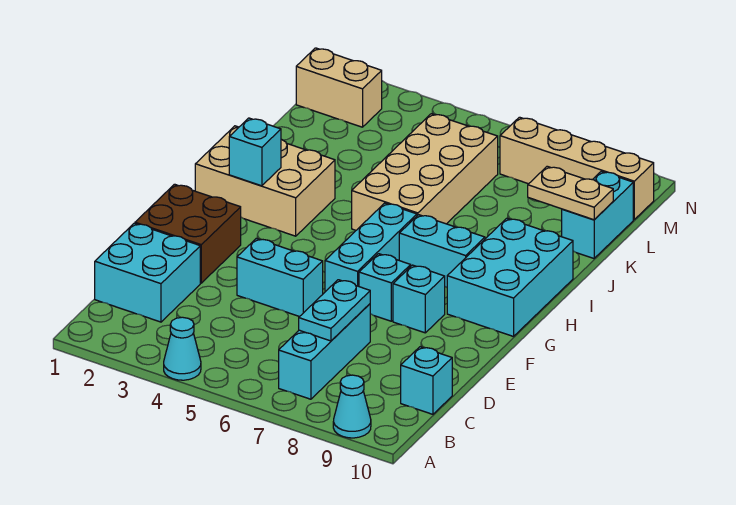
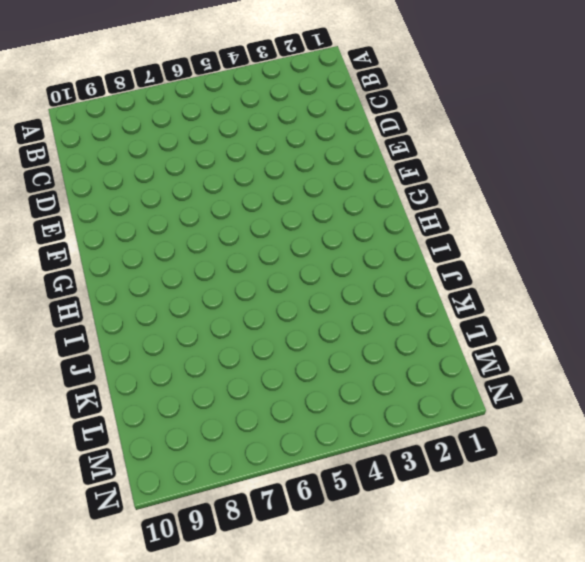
none -> cyan 1x1 cone [164,317,201,380]
none -> cyan 1x1 cone [333,375,371,438]
none -> cyan 1x3 brick [279,304,370,399]

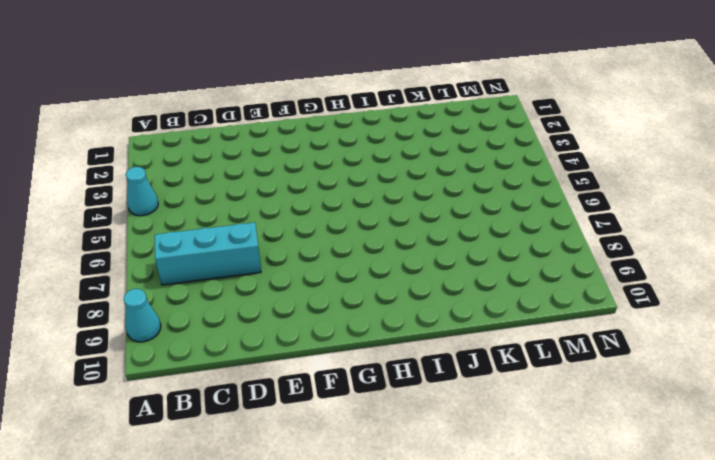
none -> cyan 2x2 brick [95,223,200,322]
none -> cyan 1x1 brick [401,347,452,414]
none -> brown 2x2 brick [135,184,241,283]

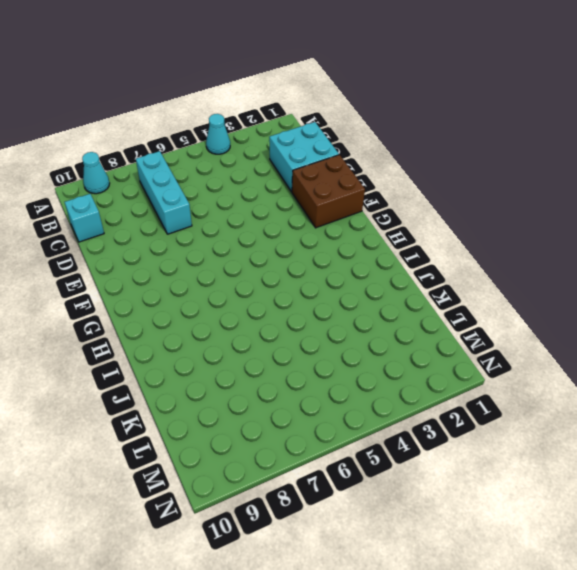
none -> cyan 1x2 brick [237,238,323,317]
none -> cyan 1x3 brick [325,203,417,292]
none -> cyan 1x1 brick [359,254,411,321]

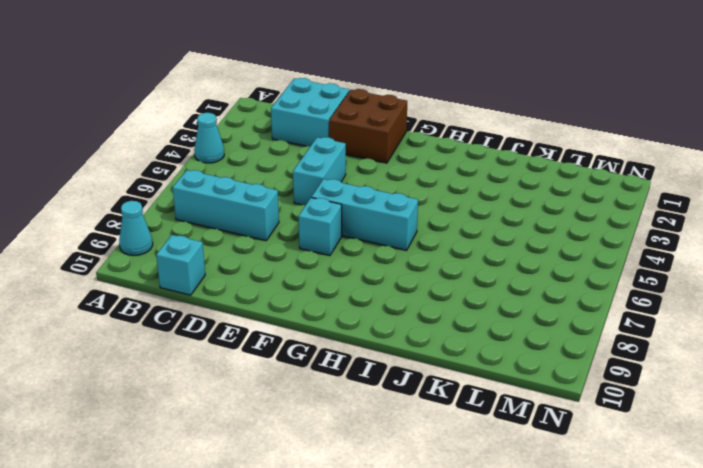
none -> cyan 1x1 brick [393,265,445,333]
none -> cyan 2x3 brick [447,218,573,337]
none -> tan 2x3 brick [195,126,335,236]

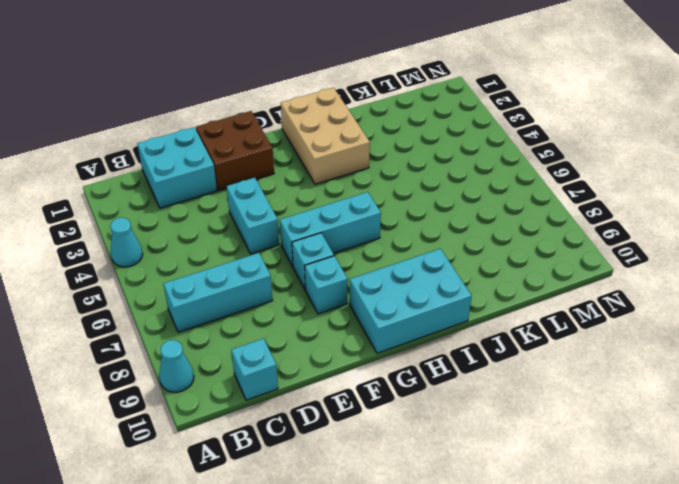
none -> cyan 1x2 brick [399,215,485,287]
none -> tan 2x4 brick [352,114,498,230]
none -> cyan 1x2 brick [562,171,633,258]

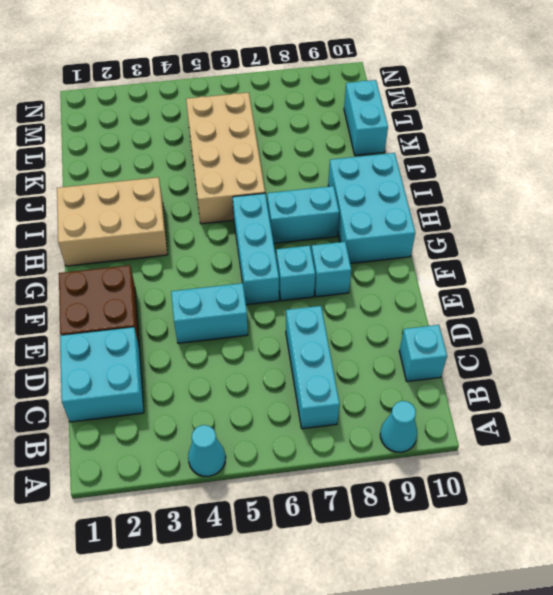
none -> tan 1x2 brick [296,48,382,127]
none -> tan 1x4 brick [500,117,654,219]
none -> cyan 1x2 plate [299,280,370,341]

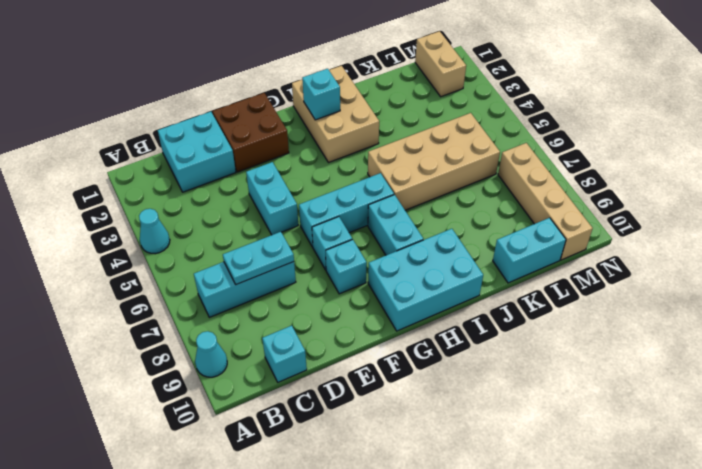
none -> tan 1x2 plate [528,166,613,220]

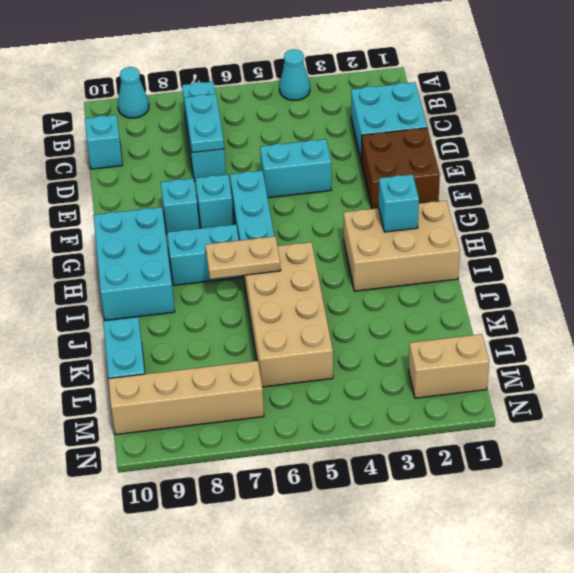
tan 1x2 plate [206,236,281,279] -> tan 1x2 plate moved to [528,166,613,220]

